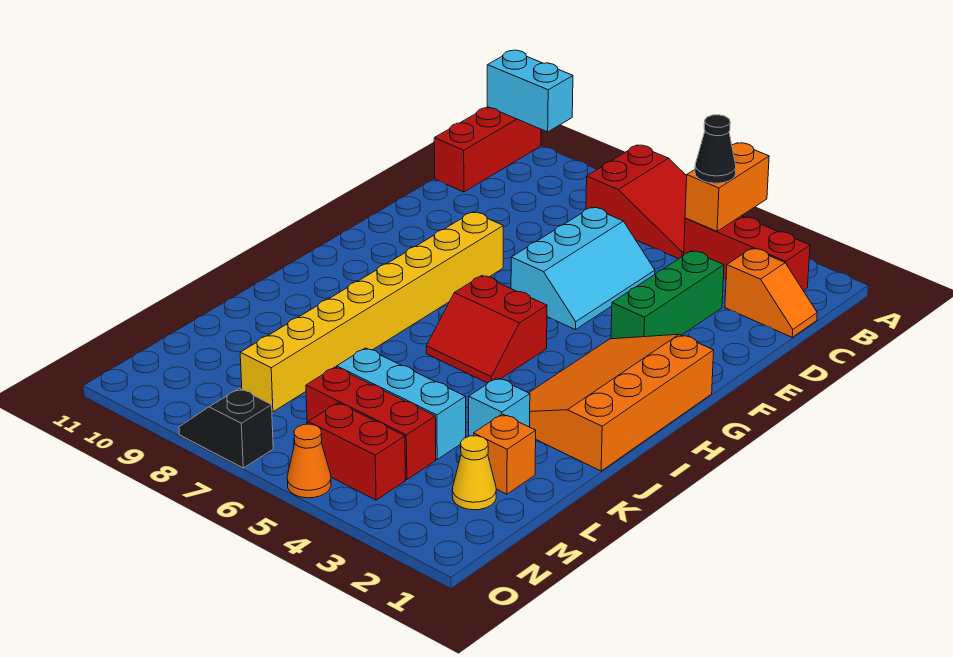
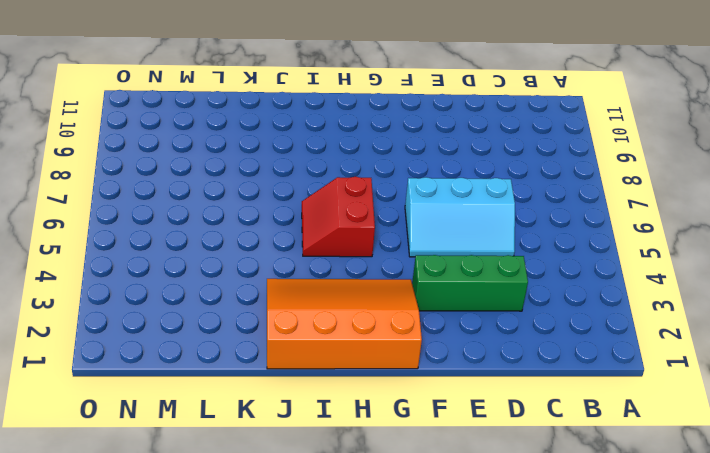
none -> red 2x3 slope [586,145,687,259]
none -> red 1x3 brick [434,107,541,192]
none -> red 1x3 brick [684,216,810,291]

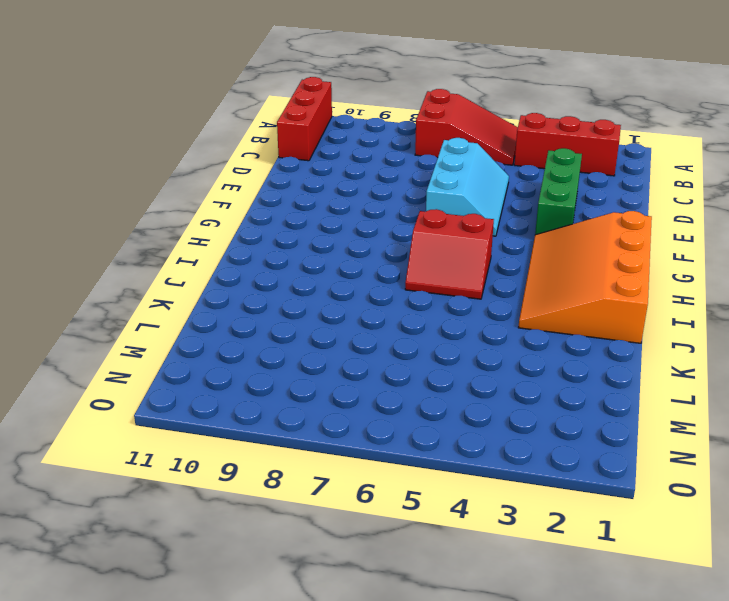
none -> orange 1x2 slope [725,248,817,337]
none -> yellow 1x8 brick [240,212,503,412]
none -> cyan 1x1 brick [469,378,530,436]

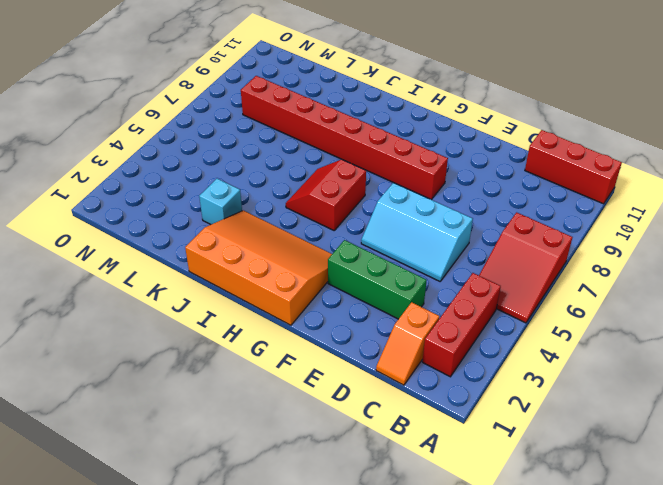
red 1x8 brick [241,76,448,200] -> yellow 1x8 brick [240,212,503,412]
none -> orange 1x1 brick [474,414,536,494]
none -> cyan 1x3 brick [337,348,466,459]
none -> yellow 1x1 cone [452,436,496,510]

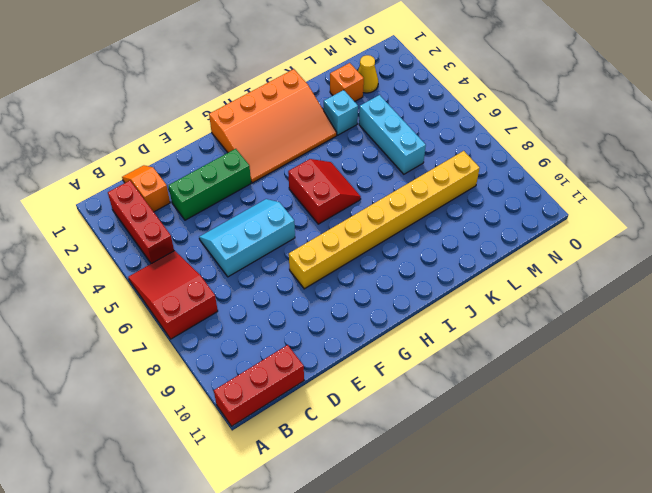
none -> red 1x3 brick [306,367,436,480]
none -> red 1x2 brick [308,403,405,500]
none -> orange 1x1 cone [287,424,331,498]

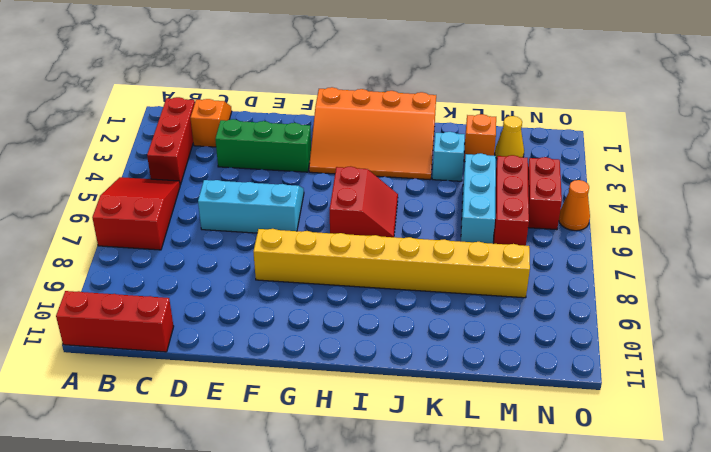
none -> black 1x2 slope [179,388,273,468]
none -> orange 1x2 brick [685,143,769,231]
none -> cyan 1x2 brick [487,50,573,132]

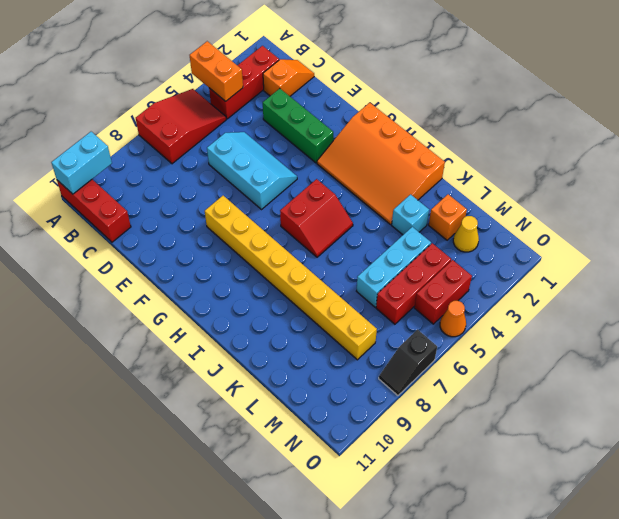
none -> black 1x1 cone [695,115,736,183]

